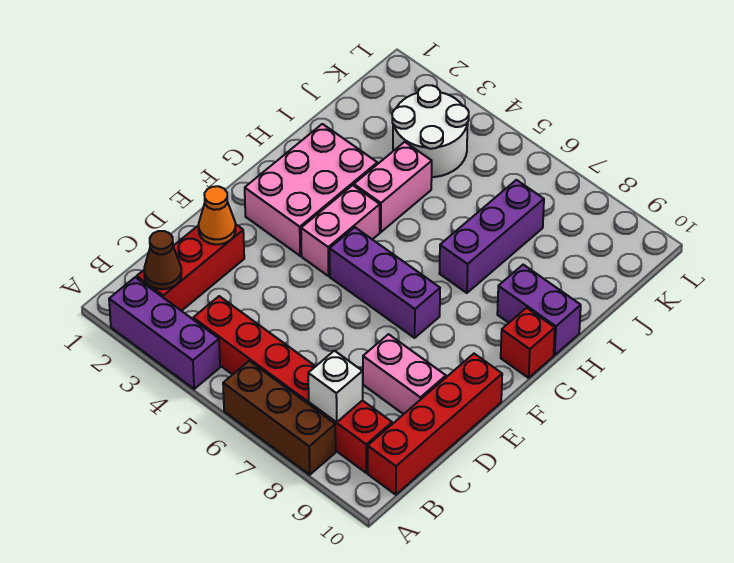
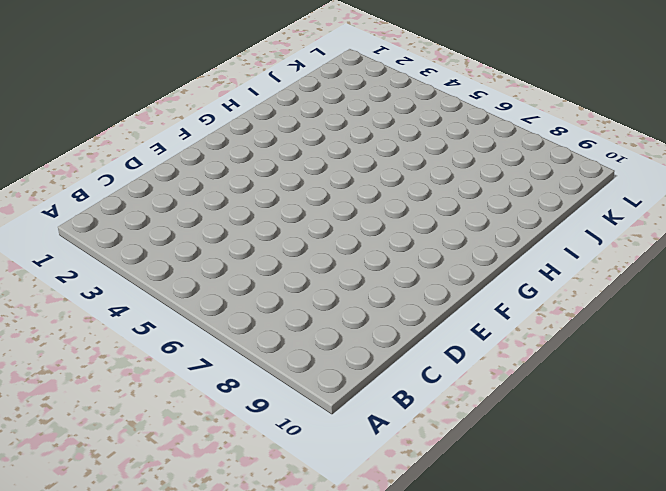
none -> purple 1x3 brick [109,277,220,389]
none -> brown 1x3 brick [223,361,336,475]
none -> red 1x3 brick [137,224,244,311]

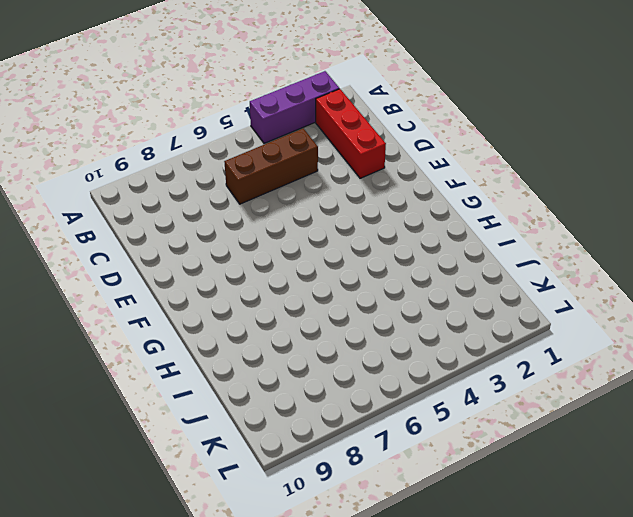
brown 1x3 brick [224,128,318,204] -> brown 1x3 brick moved to [223,361,336,475]
none -> red 1x6 brick [193,296,392,473]
none -> red 1x4 brick [368,354,502,495]
none -> pink 1x2 brick [363,334,446,414]

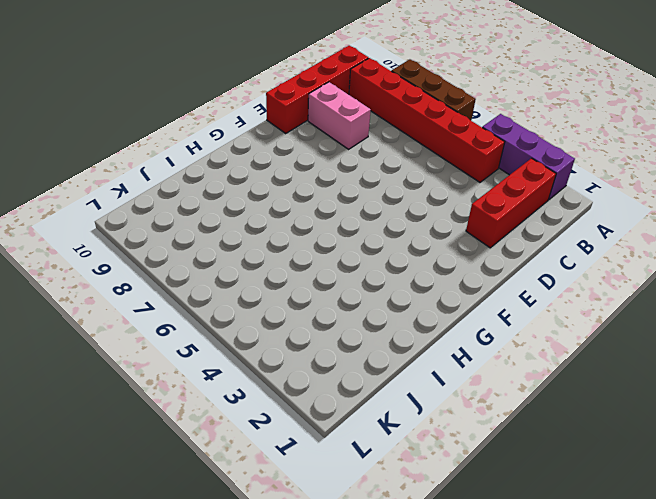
none -> pink 2x3 brick [245,124,377,256]
none -> pink 1x2 brick [301,185,380,276]
none -> purple 1x3 brick [330,227,440,338]

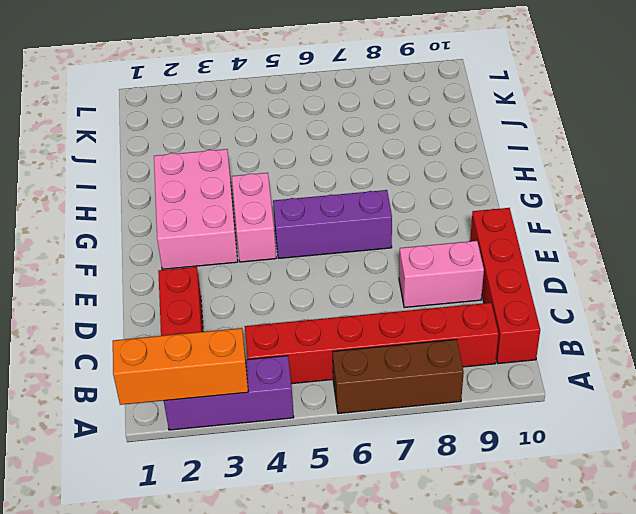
orange 1x3 brick [113,328,248,405] -> none
none -> red 1x1 brick [501,308,555,378]
none -> pink 1x2 brick [354,142,432,232]
none -> purple 1x3 brick [439,180,544,293]

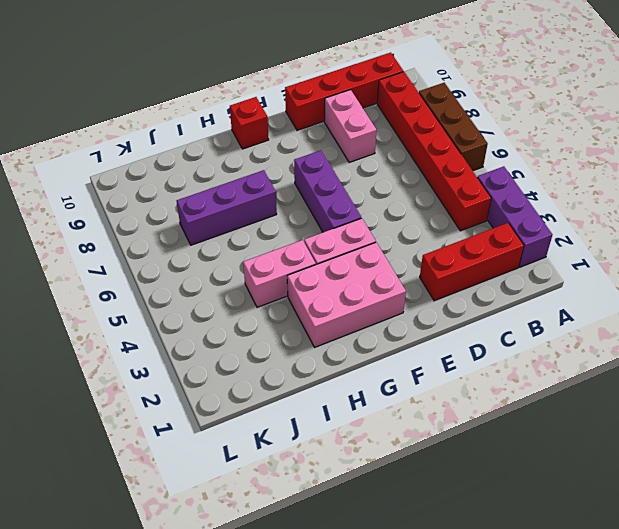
none -> purple 1x2 brick [497,265,581,355]
none -> white 2x2 round brick [392,85,469,177]
none -> brown 1x1 cone [144,231,181,289]

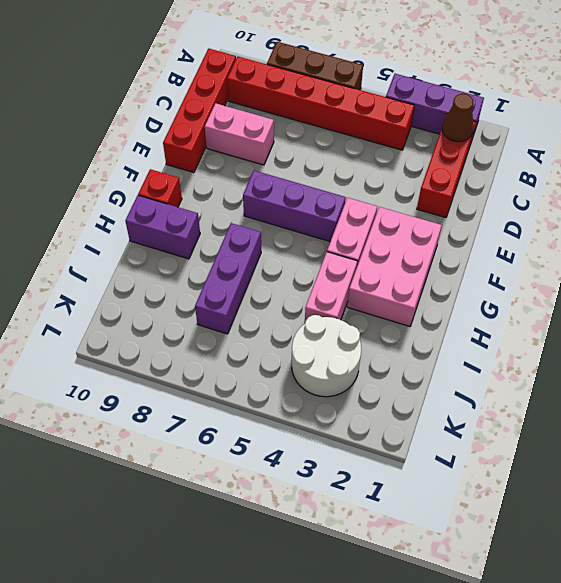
none -> white 1x1 brick [308,351,363,422]
none -> orange 1x1 cone [199,186,236,244]

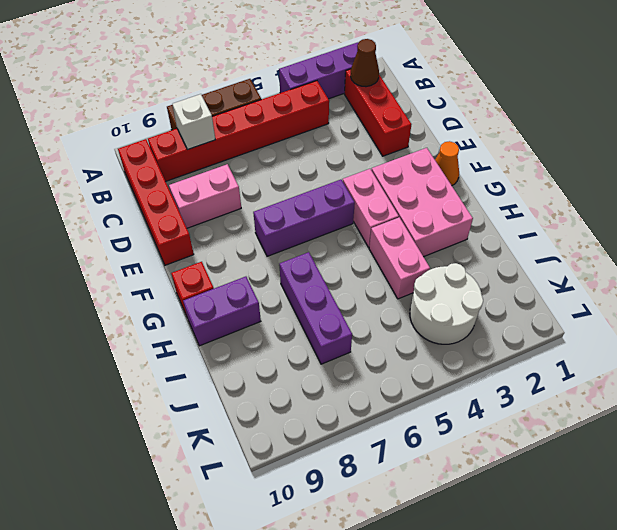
orange 1x1 cone [435,141,459,185] -> orange 1x1 cone moved to [199,186,236,244]

